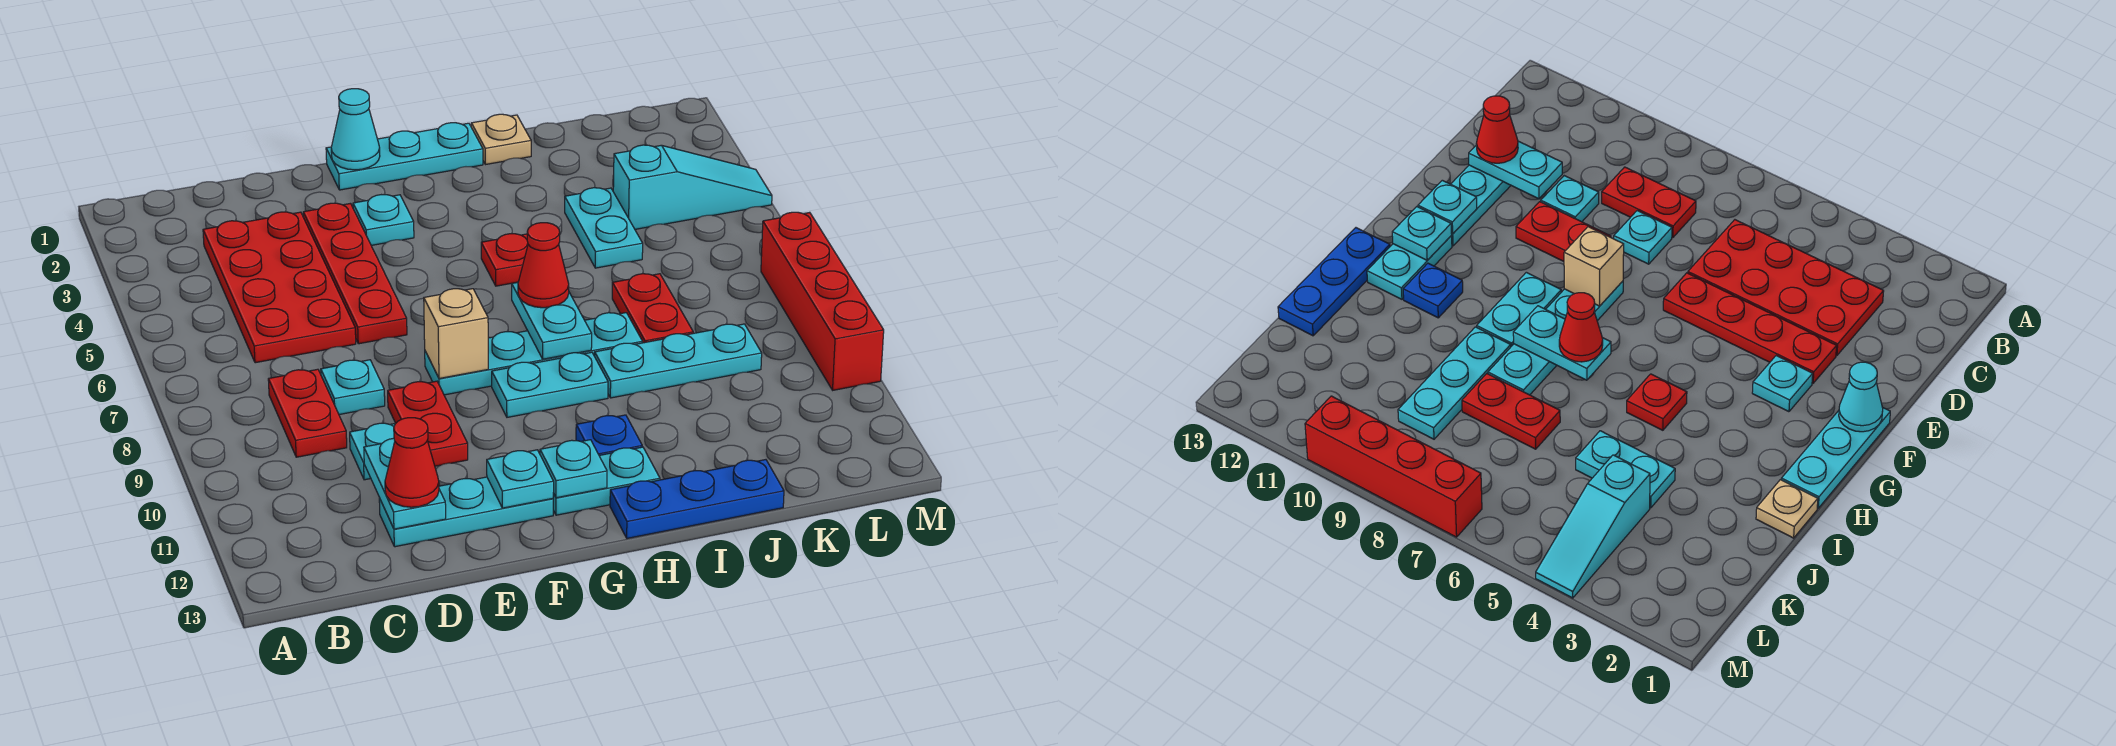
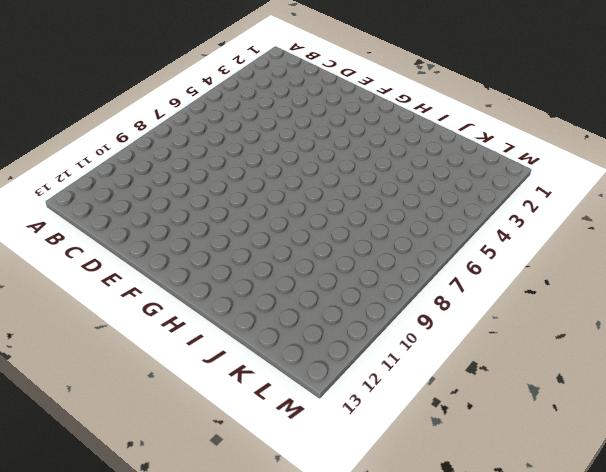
none -> red 2x4 plate [203,212,356,363]
none -> red 1x2 plate [268,369,347,457]
none -> cyan 1x1 plate [321,360,385,415]

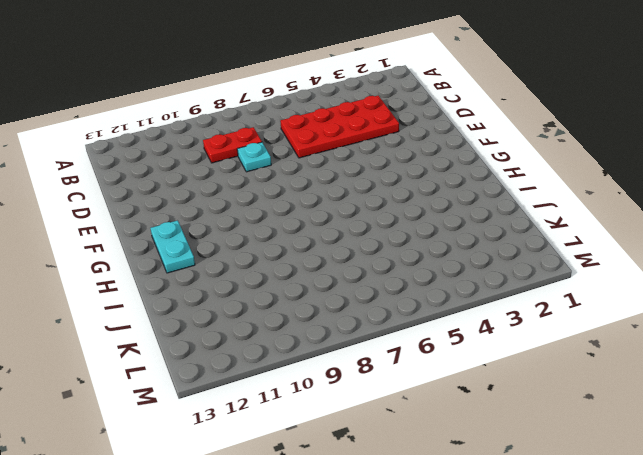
none -> cyan 1x1 plate [350,423,396,480]
none -> cyan 1x3 plate [379,477,553,547]
none -> red 1x4 plate [303,203,407,344]

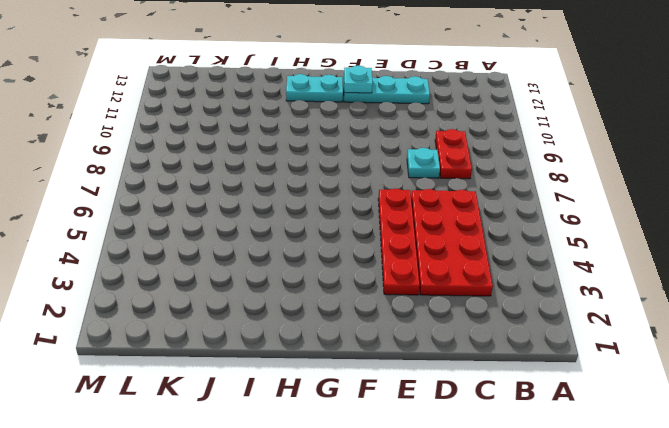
none -> cyan 1x1 plate [350,423,396,480]
none -> red 1x2 plate [388,381,468,466]
none -> cyan 1x3 plate [326,123,483,190]

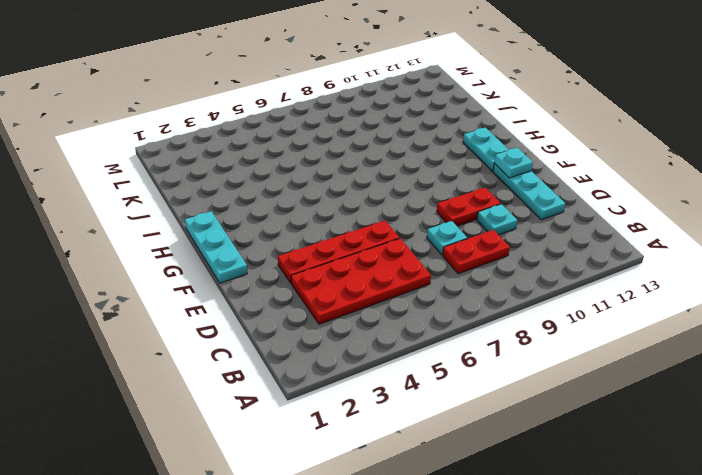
none -> cyan 1x1 plate [353,195,414,245]
none -> cyan 1x4 plate [425,313,643,395]
none -> cyan 1x2 plate [492,352,608,417]

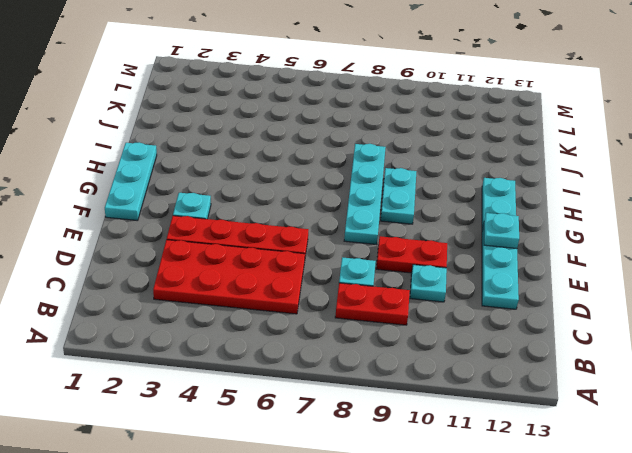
none -> red 1x1 plate [481,234,528,286]
none -> blue 1x1 plate [576,415,642,455]
none -> blue 1x3 plate [610,460,784,538]

